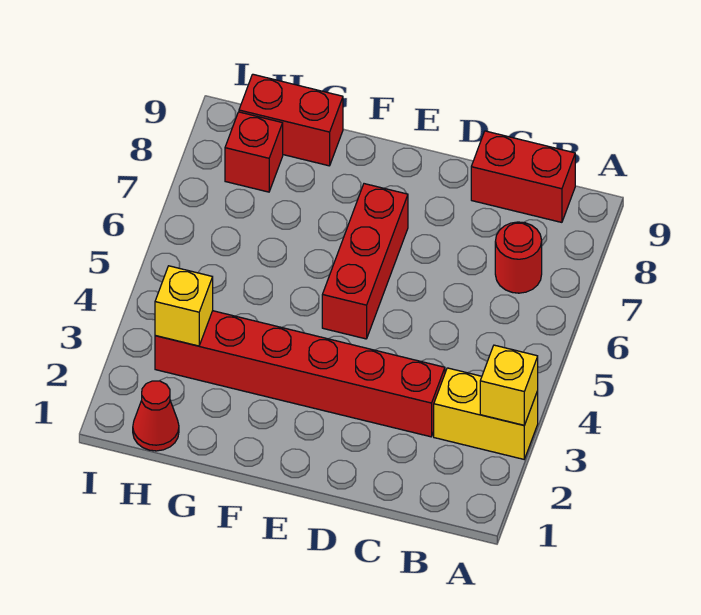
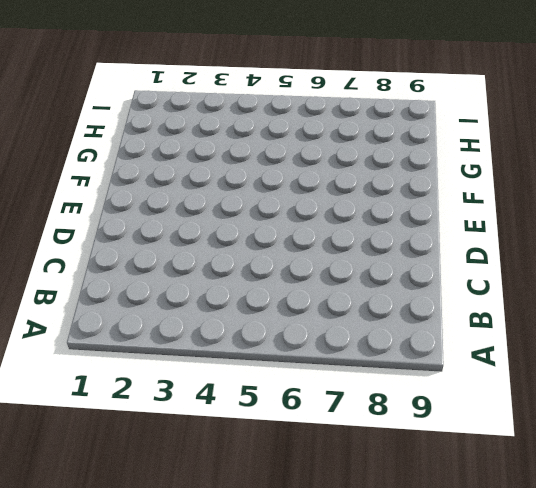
none -> yellow 1x2 brick [434,368,538,459]
none -> red 1x1 round brick [495,222,542,293]

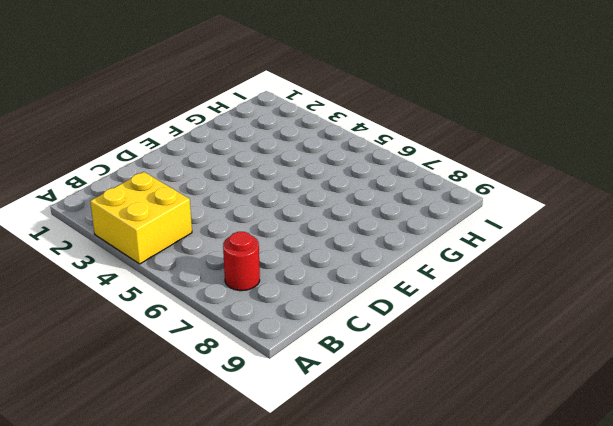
yellow 2x2 brick [90,172,192,264] -> yellow 1x2 brick [434,368,538,459]
none -> red 1x2 brick [471,131,575,222]
none -> red 1x6 brick [155,311,445,437]

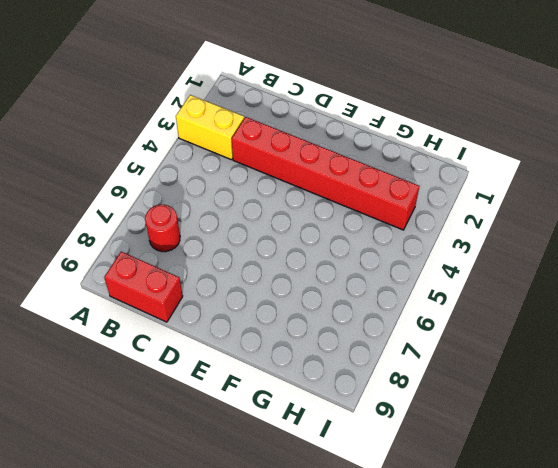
none -> red 1x3 brick [322,184,408,339]
none -> red 1x2 brick [239,74,343,166]

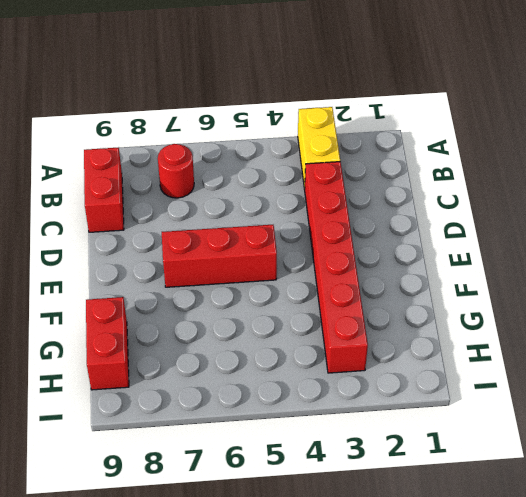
none -> red 1x1 cone [133,381,179,451]
none -> red 1x1 brick [225,112,283,192]

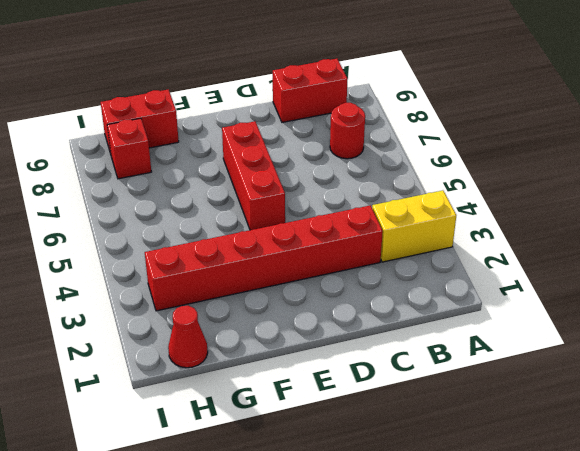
none -> yellow 1x1 brick [480,345,538,425]
none -> yellow 1x1 brick [155,266,213,346]

